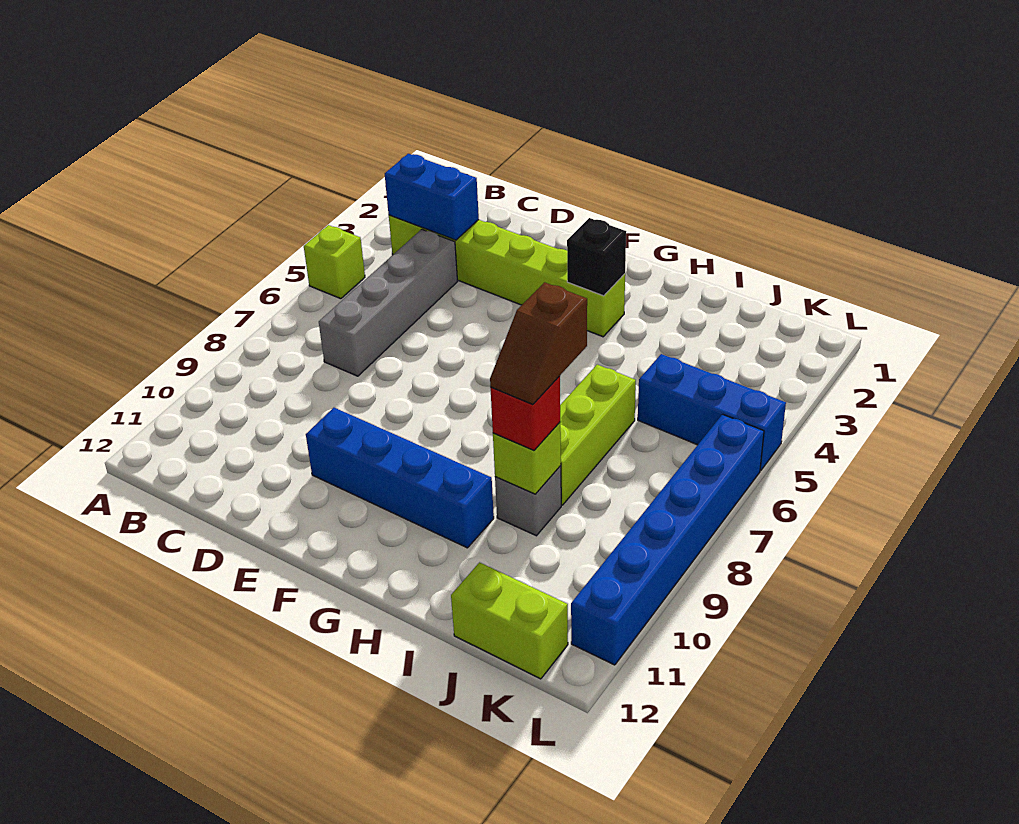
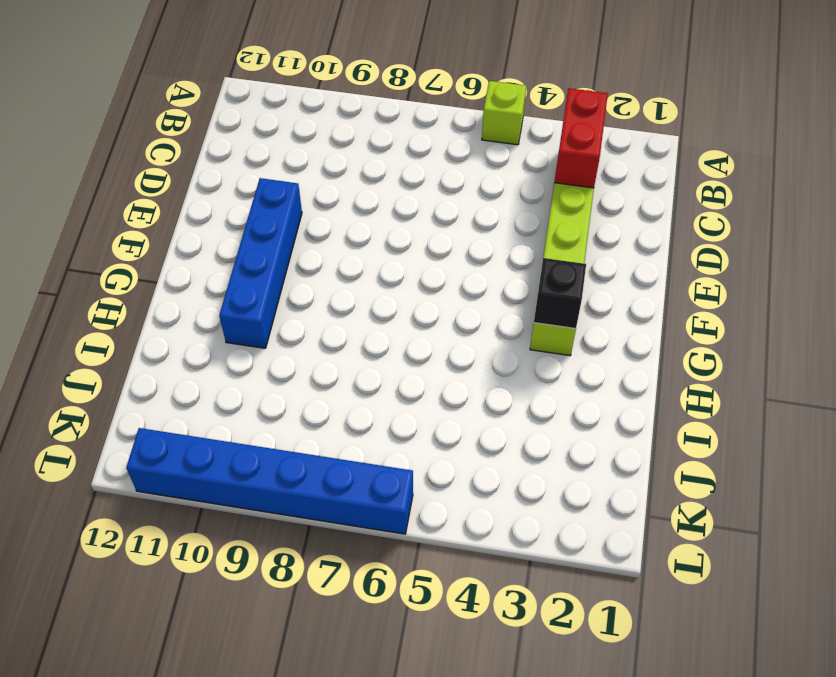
red 1x2 brick [554,88,608,188] -> blue 1x2 brick [385,154,479,240]
none -> grey 1x4 brick [319,229,458,376]
none -> lime 1x3 brick [560,365,636,505]
none -> grey 1x1 brick [495,466,561,536]

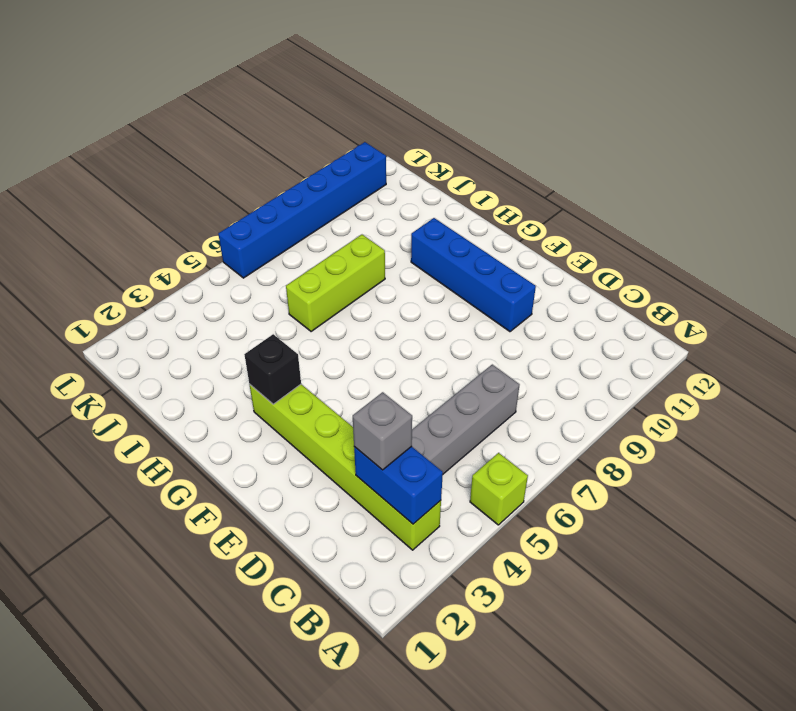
grey 1x1 brick [353,392,412,470] -> grey 1x1 brick moved to [495,466,561,536]
none -> blue 1x3 brick [638,354,786,471]
none -> lime 1x2 brick [451,562,568,679]
none -> lime 1x1 brick [493,422,561,494]

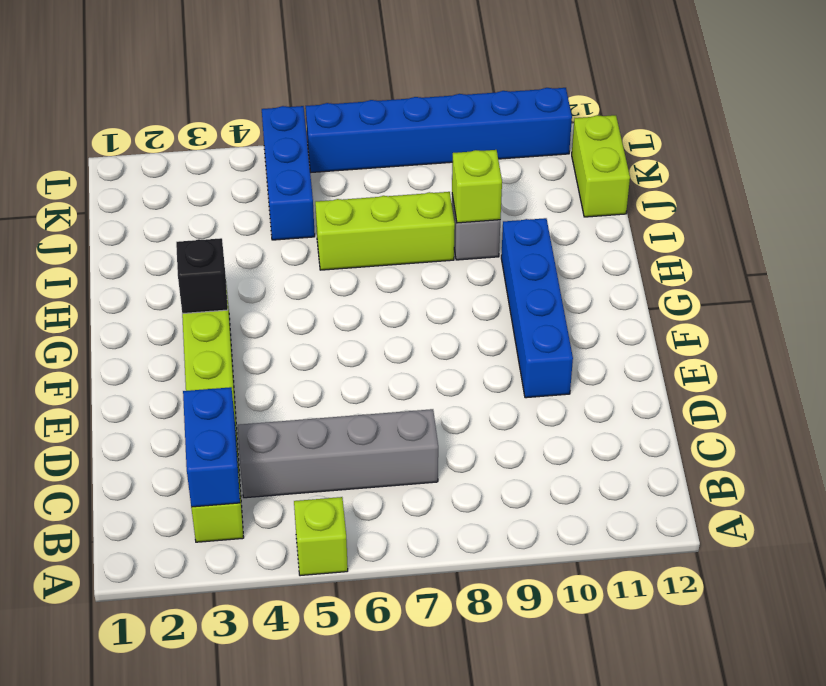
none -> red 1x1 brick [491,376,560,450]
none -> brown 1x2 slope [490,282,587,405]

